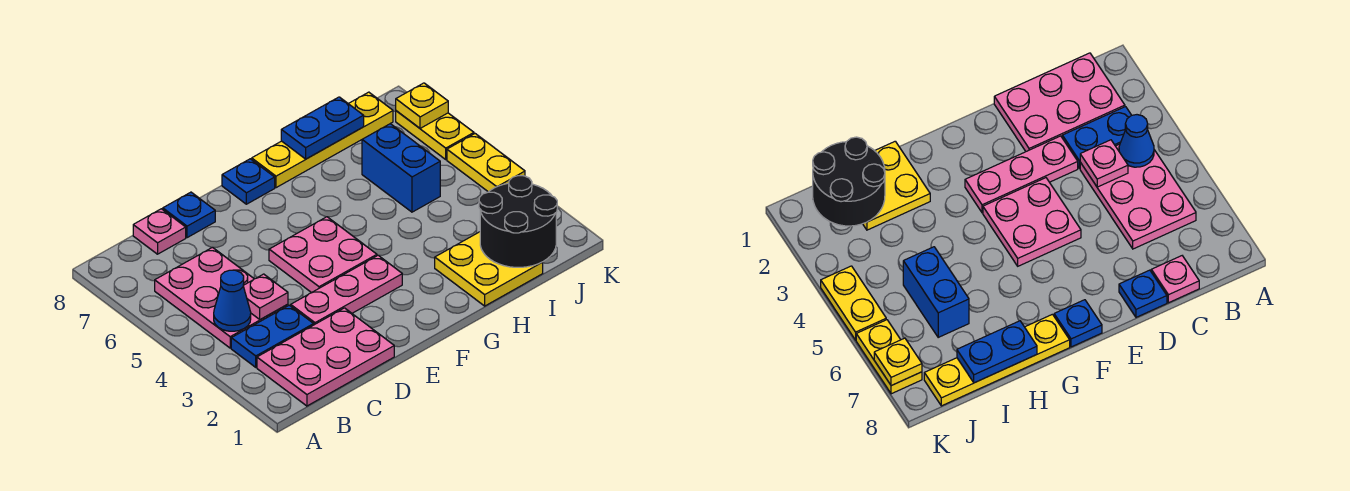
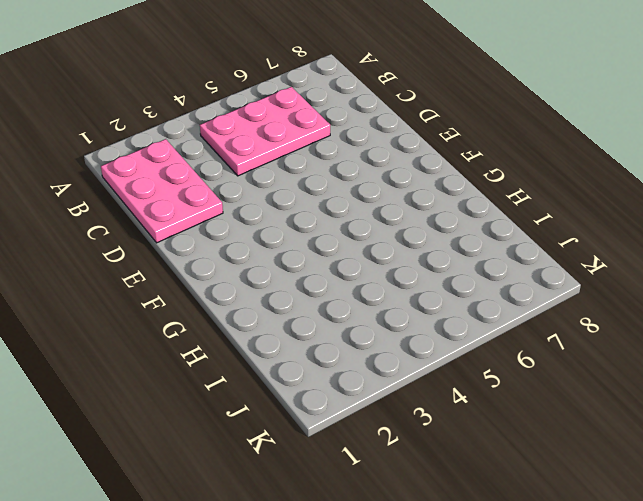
none -> blue 1x2 plate [231,305,314,367]
none -> pink 1x1 plate [133,209,186,254]
none -> pink 1x3 plate [291,255,402,325]

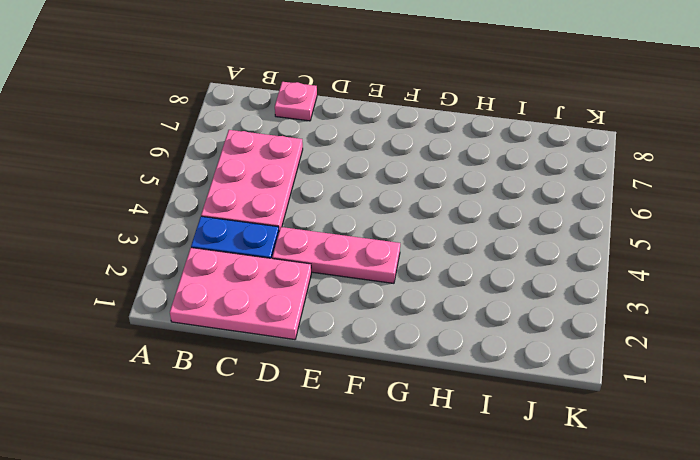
none -> blue 1x1 plate [163,192,215,238]
none -> pink 2x2 plate [269,217,377,293]
none -> blue 1x1 plate [222,159,275,204]

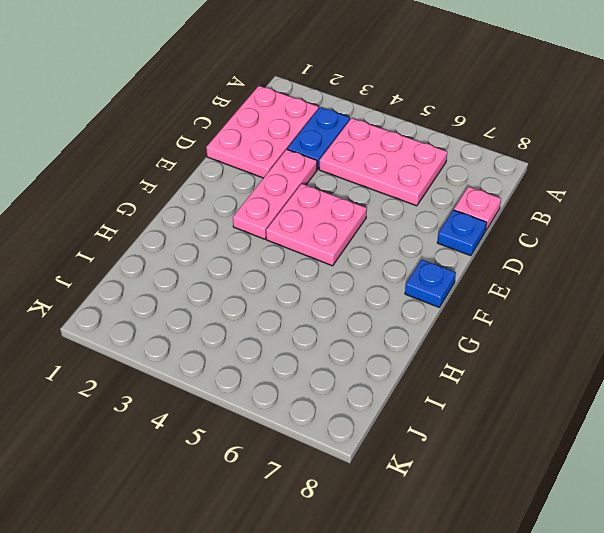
none -> yellow 1x4 plate [252,92,393,188]
none -> yellow 2x2 plate [435,232,543,306]
none -> blue 1x2 brick [362,124,440,212]

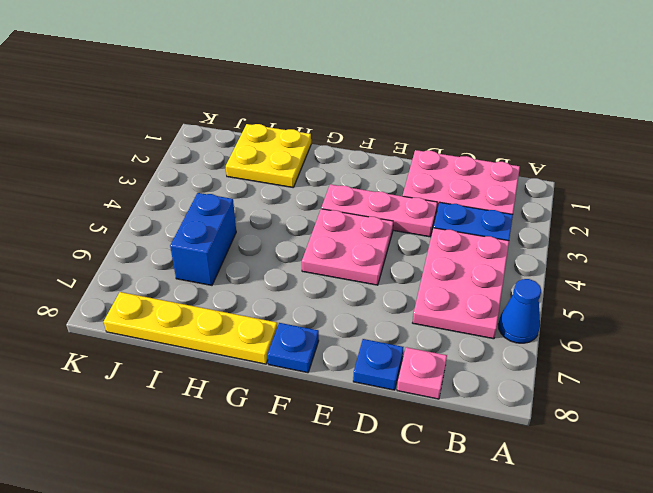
blue 1x1 cone [499,279,541,343] -> blue 1x1 cone moved to [214,270,251,331]
none -> yellow 1x2 plate [447,134,525,192]
none -> yellow 1x2 plate [396,111,474,159]
none -> pink 1x1 plate [243,274,288,320]

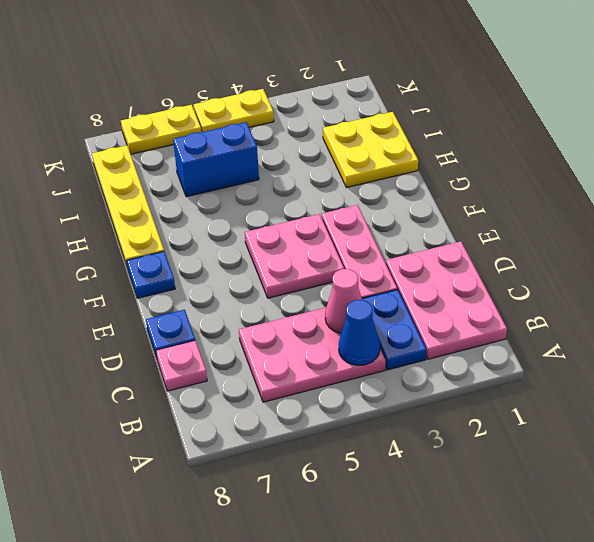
pink 1x1 cone [325,269,362,333] -> pink 1x1 plate [243,274,288,320]
none -> blue 1x2 plate [281,97,364,159]
none -> black 2x2 round brick [479,176,557,267]
none -> yellow 1x1 plate [396,83,448,128]

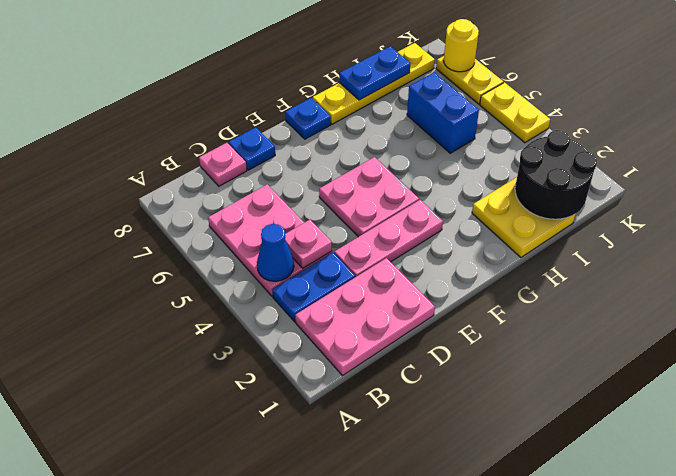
yellow 1x1 round brick [444,19,479,72] -> yellow 1x1 plate [396,83,448,128]

